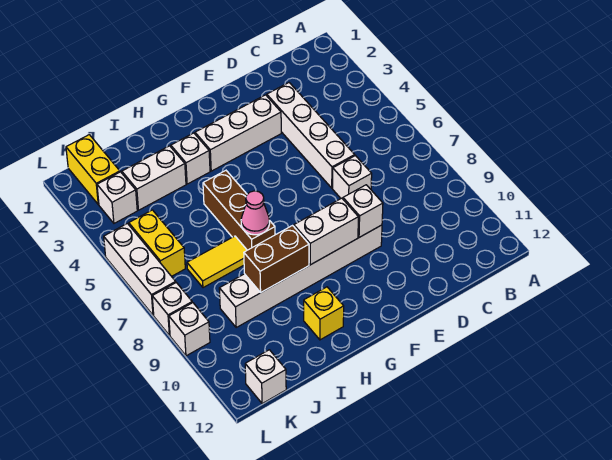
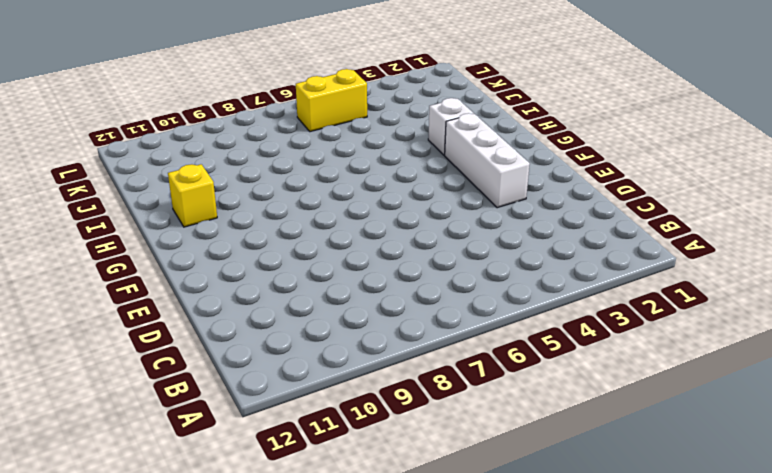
none -> white 1x4 brick [267,83,355,188]
none -> white 1x1 brick [333,156,372,199]
none -> white 1x6 brick [219,225,382,327]

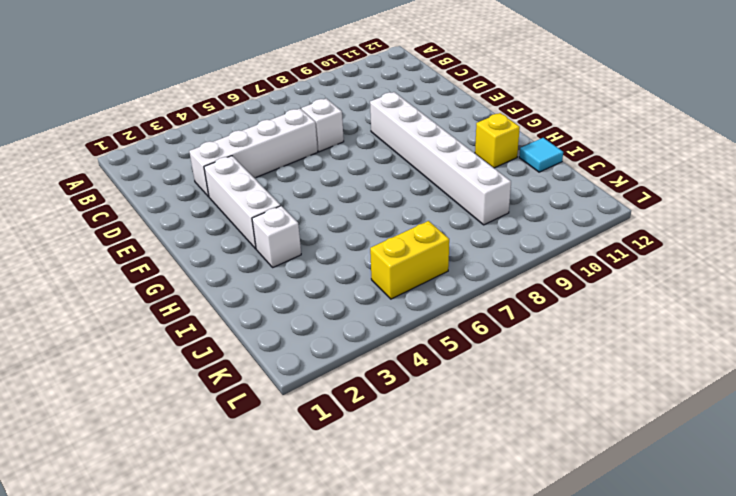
cyan 1x1 tile [519,138,563,172] -> none
none -> brown 1x3 brick [203,171,275,250]
none -> white 1x2 brick [122,146,186,210]
none -> yellow 1x2 tile [187,236,247,288]

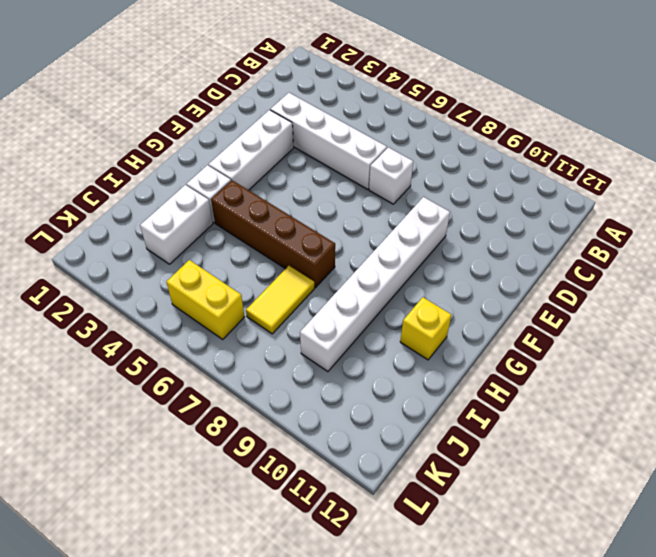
brown 1x4 brick [211,180,335,288] -> brown 1x3 brick [203,171,275,250]
none -> yellow 1x2 brick [66,135,120,204]
none -> white 1x1 brick [97,172,137,223]
none -> white 1x1 brick [245,350,286,404]

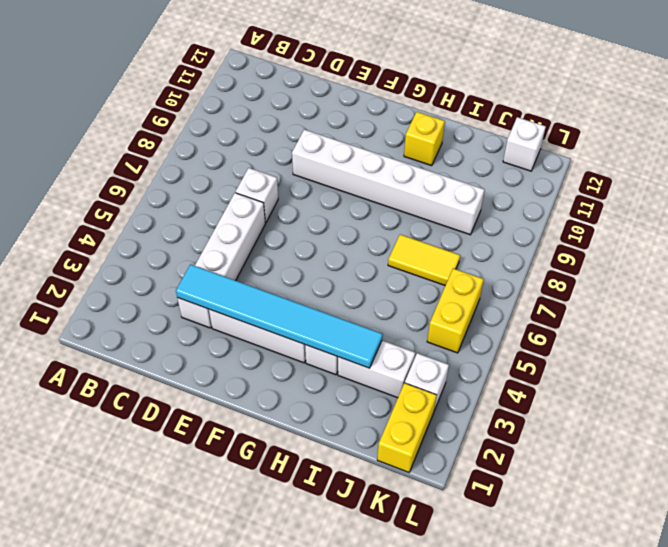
cyan 1x6 tile [176,264,383,368] -> none
none -> brown 1x3 brick [203,171,275,250]
none -> white 1x3 brick [104,224,176,315]
none -> white 1x1 brick [152,283,192,335]

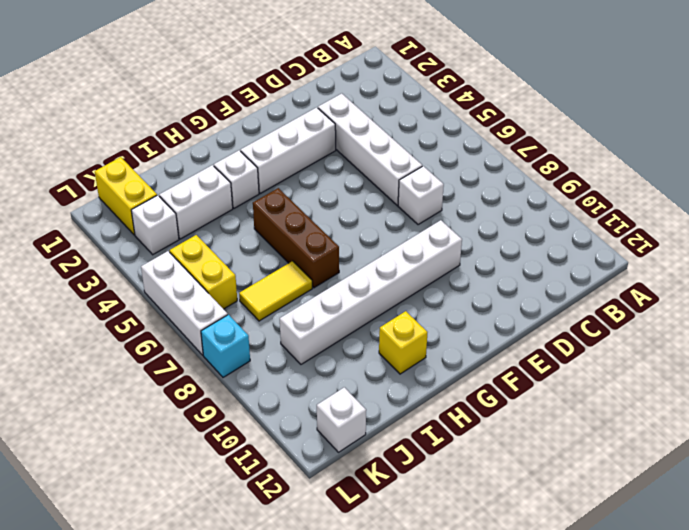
cyan 1x1 brick [201,315,250,377] -> white 1x1 brick [152,283,192,335]
none -> white 1x1 brick [169,303,210,356]
none -> white 1x1 brick [343,185,383,237]
none -> white 1x2 brick [294,198,358,265]

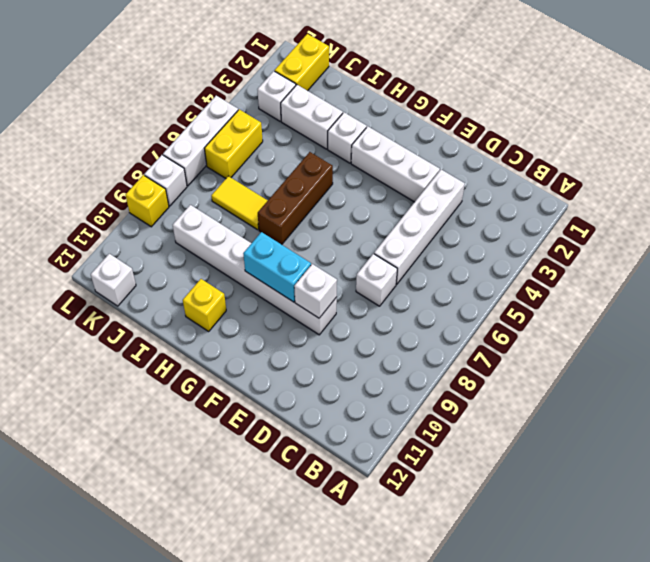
cyan 1x2 brick [243,232,311,302] -> white 1x2 brick [294,198,358,265]
yellow 1x1 brick [125,175,169,227] -> white 1x1 brick [169,303,210,356]
none -> pink 1x1 cone [241,191,270,235]
none -> brown 1x2 brick [244,226,309,293]

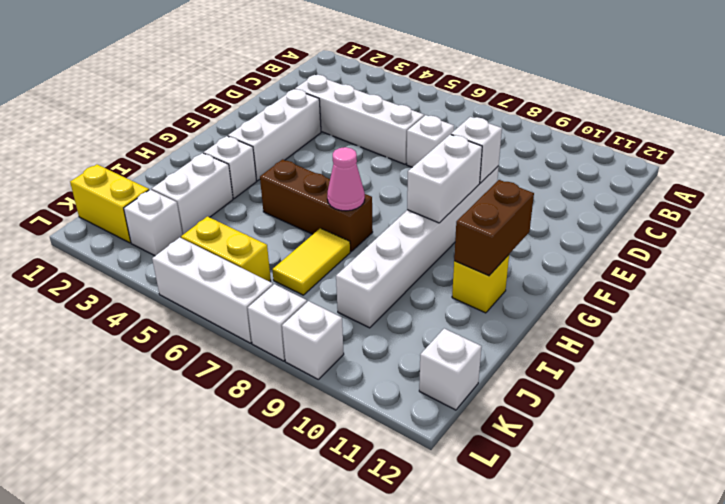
brown 1x2 brick [454,180,534,276] -> brown 1x2 brick moved to [244,226,309,293]

